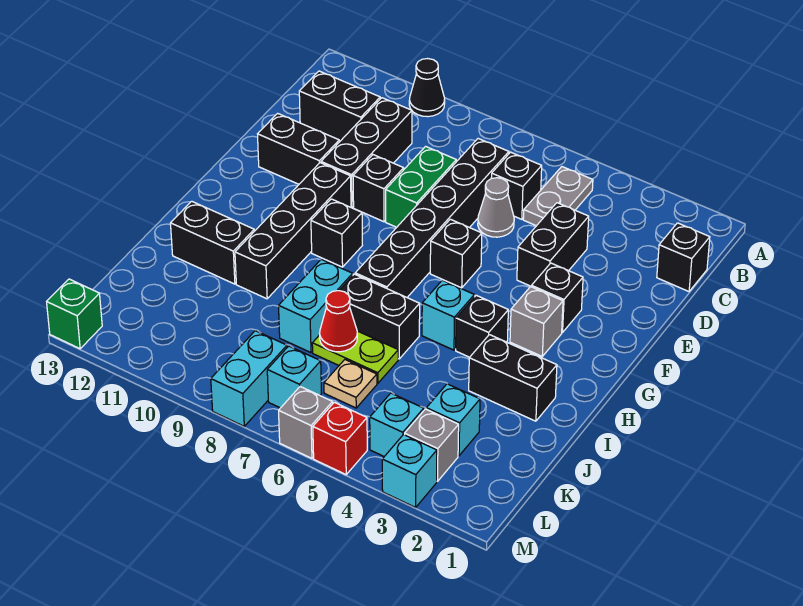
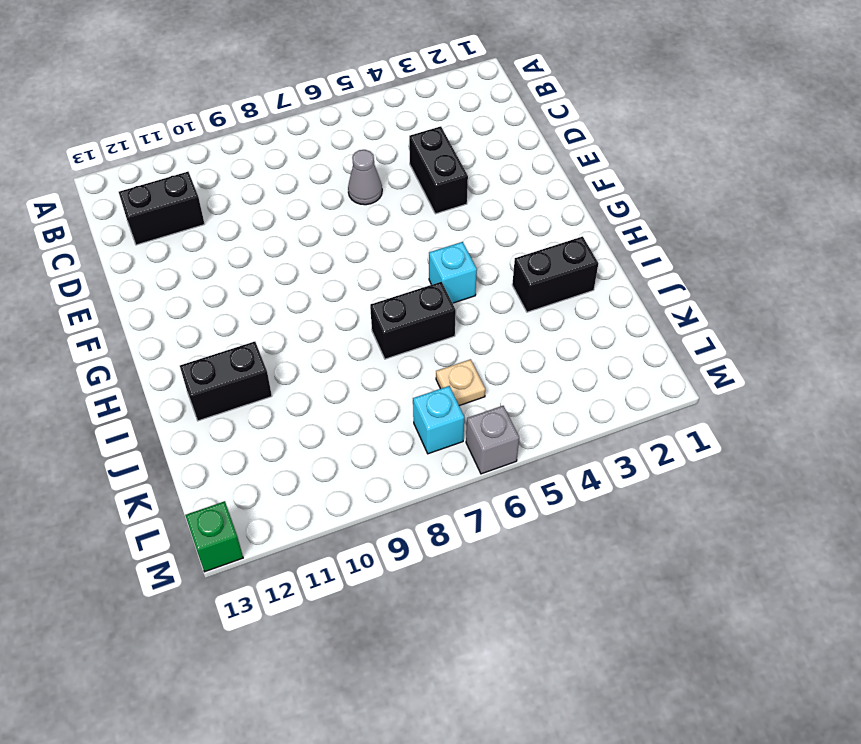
none -> black 1x1 cone [409,59,445,117]
none -> grey 1x2 plate [523,167,593,226]
none -> black 1x1 brick [657,223,710,291]
none -> black 1x1 brick [491,152,542,219]

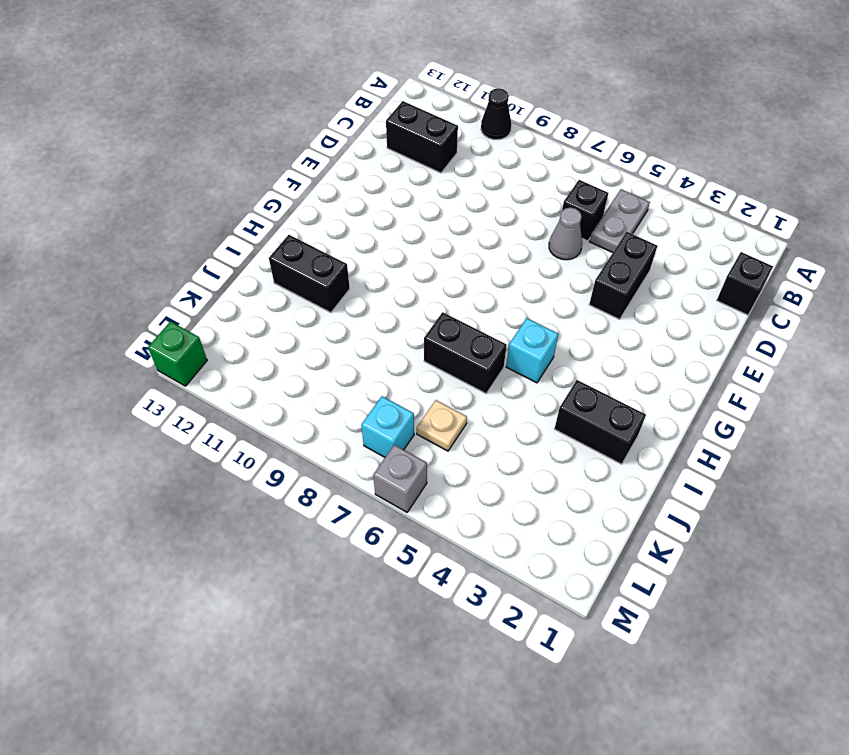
none -> black 1x6 brick [355,139,509,297]
none -> black 1x3 brick [321,98,412,208]
none -> green 1x2 brick [386,146,456,227]
none -> black 1x1 brick [353,155,404,222]

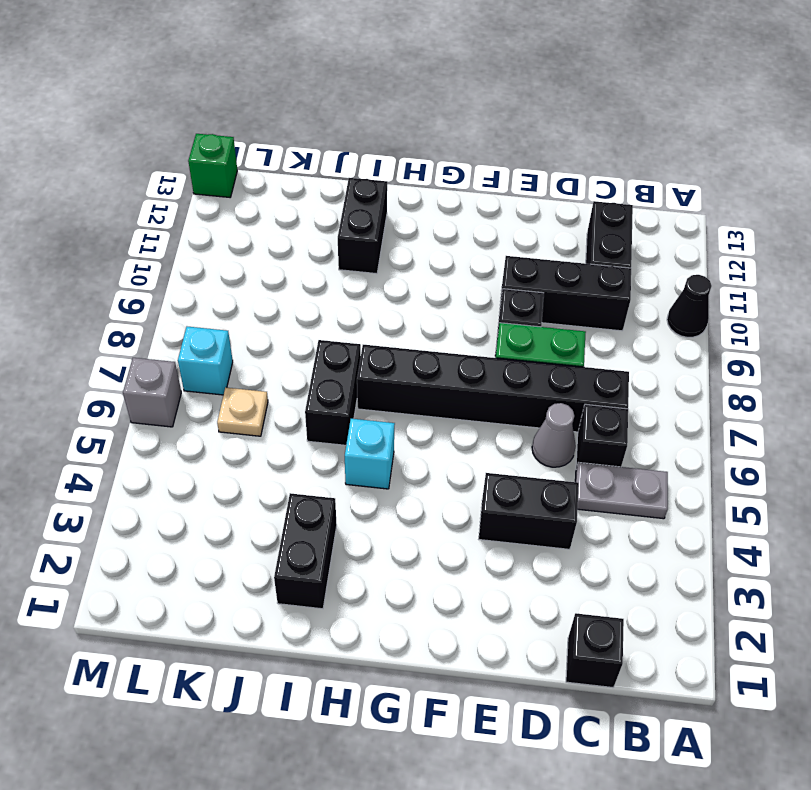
none -> black 1x2 brick [258,113,339,184]
none -> black 1x1 brick [531,263,583,333]
none -> black 1x1 brick [430,219,482,288]
none -> black 1x4 brick [235,163,351,299]

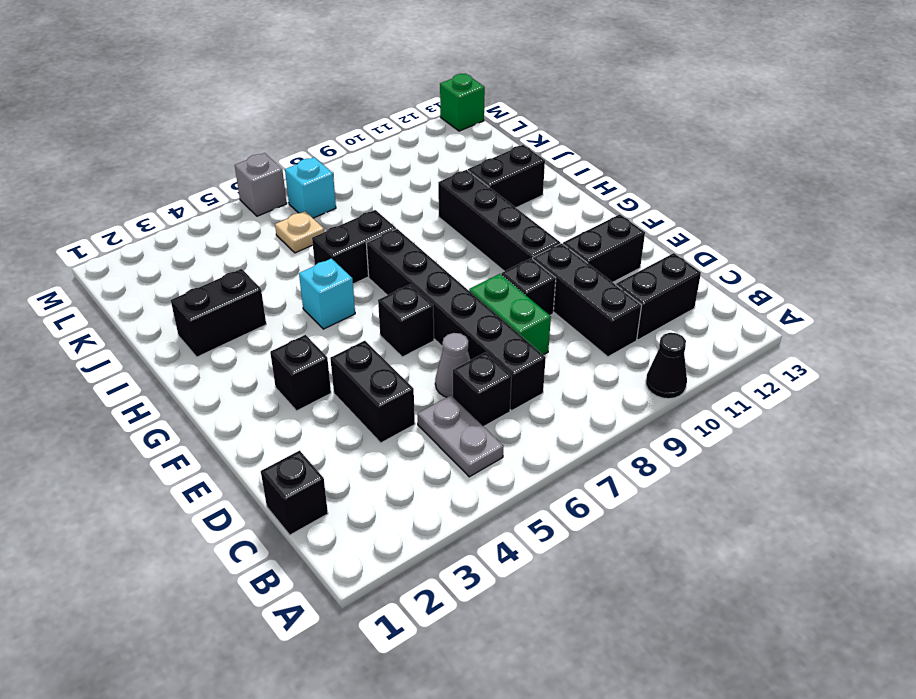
none -> grey 1x1 brick [510,287,563,356]
none -> black 1x1 brick [311,199,362,267]
none -> black 1x1 brick [456,295,508,357]
none -> cyan 1x2 brick [279,259,353,353]

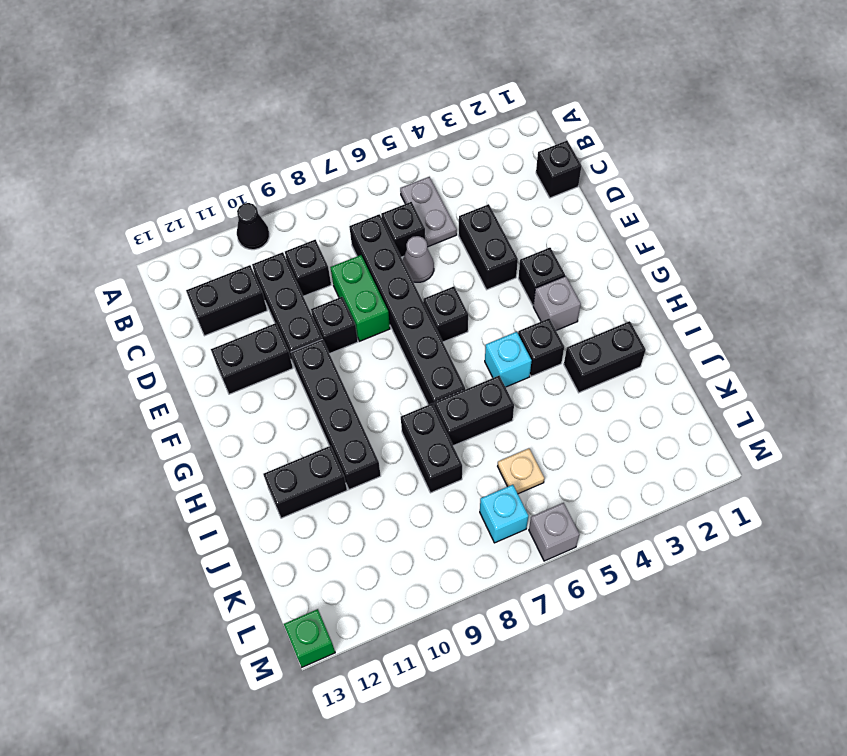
black 1x1 brick [285,240,331,296] -> black 1x1 brick moved to [311,199,362,267]
black 1x2 brick [401,403,462,493] -> cyan 1x2 brick [279,259,353,353]
none -> lime 1x2 plate [312,331,398,383]
none -> cyan 1x1 brick [426,384,480,456]
none -> grey 1x1 brick [405,409,459,481]
none -> cyan 1x1 brick [370,393,424,457]

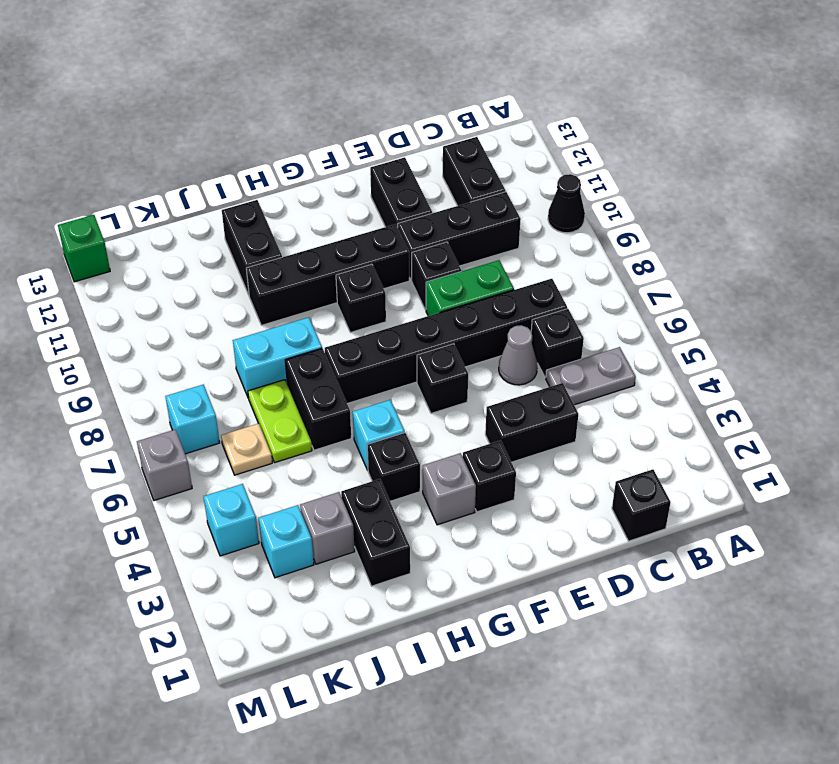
grey 1x1 brick [300,492,355,564] -> grey 1x1 brick moved to [405,409,459,481]
none -> cyan 1x2 brick [211,331,287,426]
none -> cyan 1x1 brick [382,435,437,507]
none -> red 1x1 brick [313,402,367,474]
none -> red 1x1 cone [320,291,357,352]

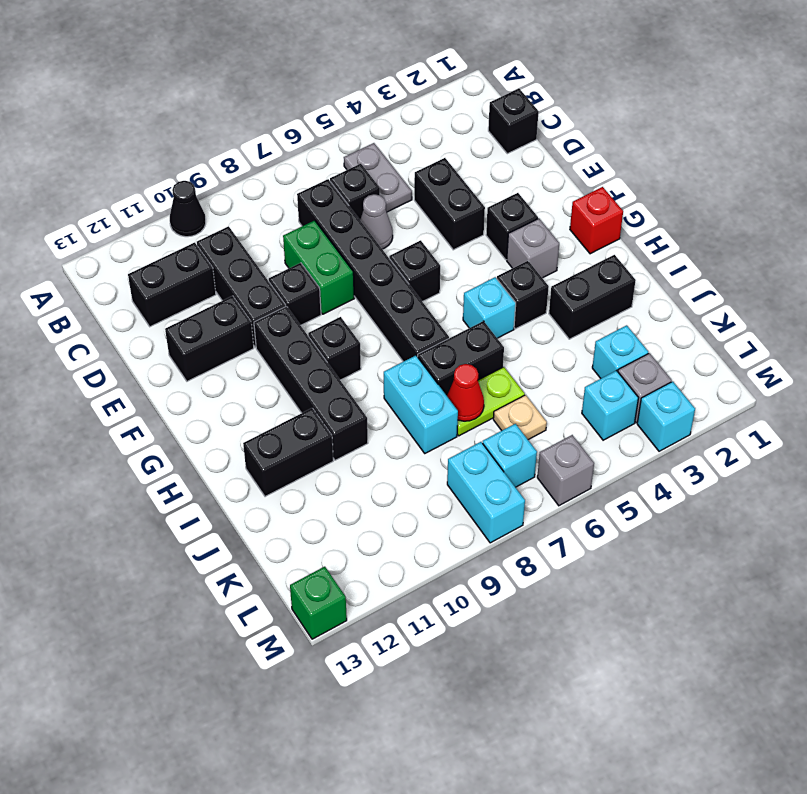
red 1x1 brick [570,187,623,254] -> red 1x1 brick moved to [313,402,367,474]

